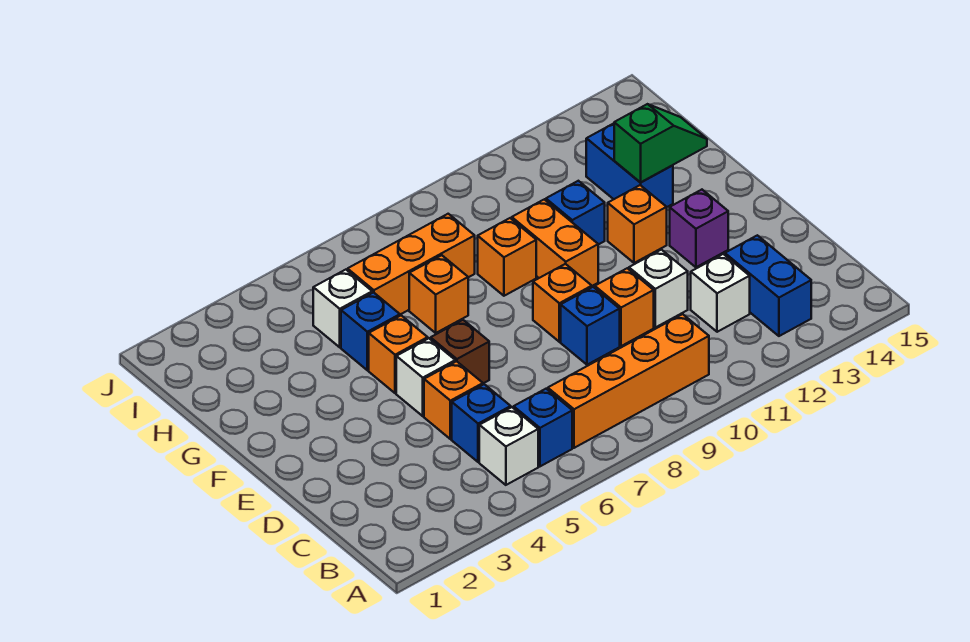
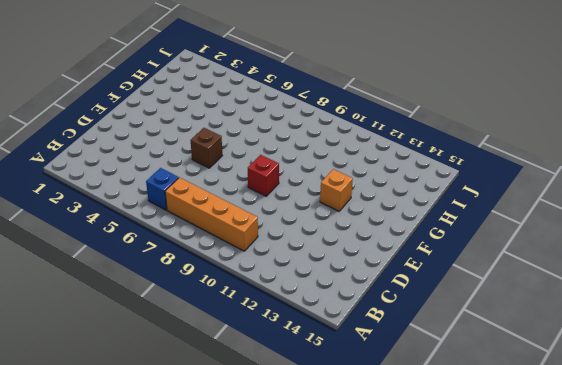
red 1x1 brick [248,155,279,196] -> orange 1x1 brick [533,264,592,342]
none -> white 1x1 brick [479,407,538,485]
none -> blue 1x2 brick [725,235,811,336]
none -> blue 1x1 brick [452,384,511,462]

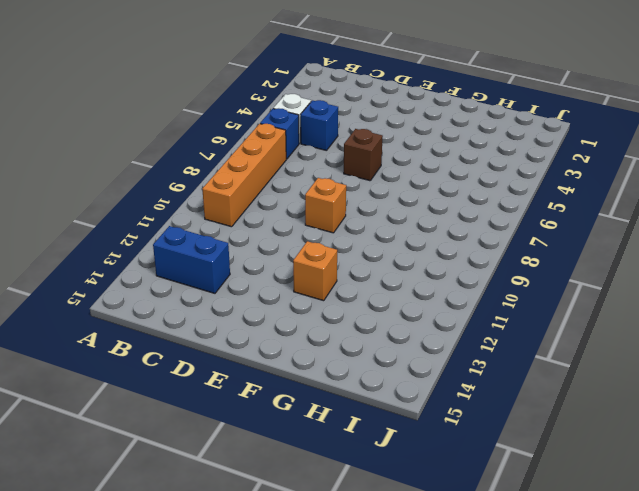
none -> white 1x1 brick [691,254,750,332]
none -> orange 1x1 brick [424,361,483,439]
none -> blue 1x1 brick [561,287,620,365]

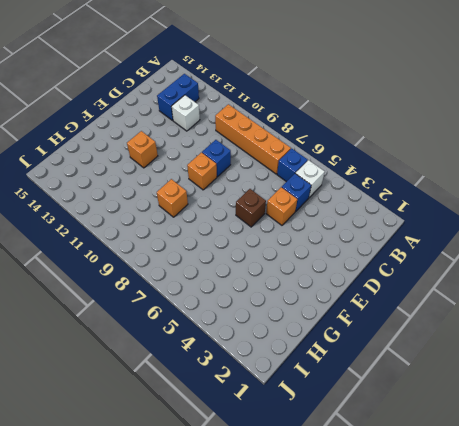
none -> orange 1x1 brick [595,268,654,346]
none -> white 1x1 brick [629,250,688,327]
none -> white 1x1 brick [396,338,455,416]

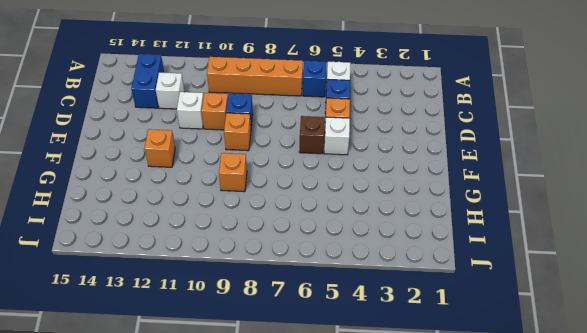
none -> purple 1x1 brick [670,190,728,267]
none -> orange 1x1 brick [369,315,428,393]
none -> orange 1x2 brick [512,199,598,286]

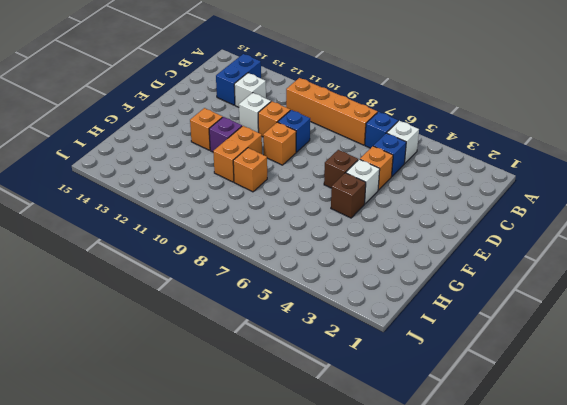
brown 1x1 brick [331,173,366,218] -> orange 1x1 brick [369,315,428,393]
purple 1x1 brick [209,117,242,152] -> purple 1x1 brick moved to [670,190,728,267]
none -> blue 1x1 brick [341,293,400,370]
none -> orange 1x1 brick [409,255,468,333]
none -> blue 1x1 brick [546,181,605,245]

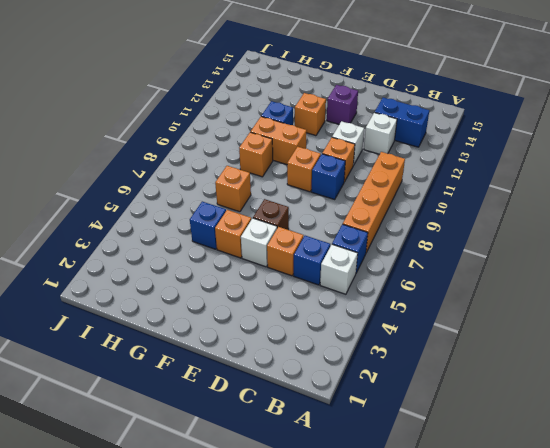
none -> blue 1x2 brick [586,123,673,207]
none -> white 1x1 brick [313,270,372,347]
none -> orange 1x3 brick [348,214,475,314]

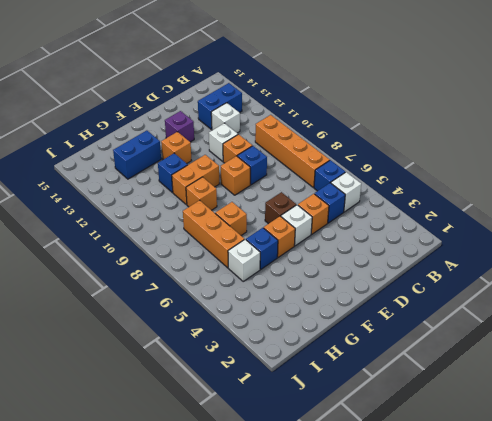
none -> green 1x2 slope [614,104,707,182]

